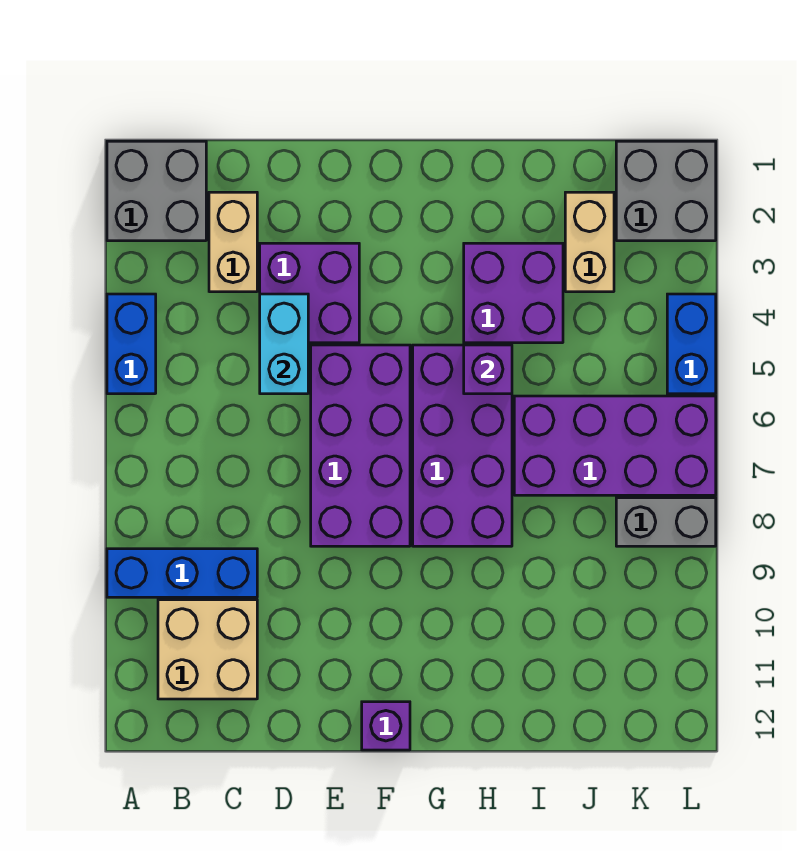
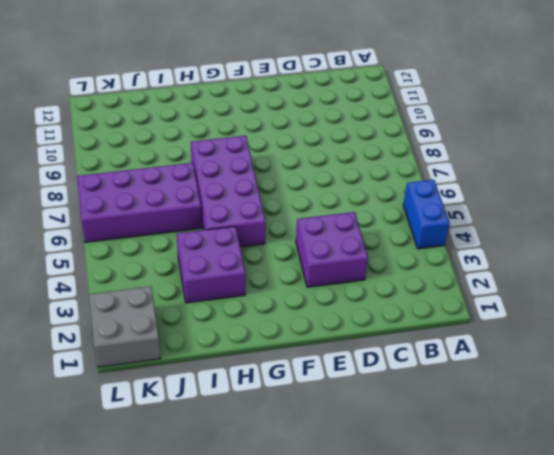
none -> grey 2x2 brick [107,141,206,241]
none -> blue 1x3 brick [107,549,257,597]
none -> tan 2x2 brick [158,600,257,699]

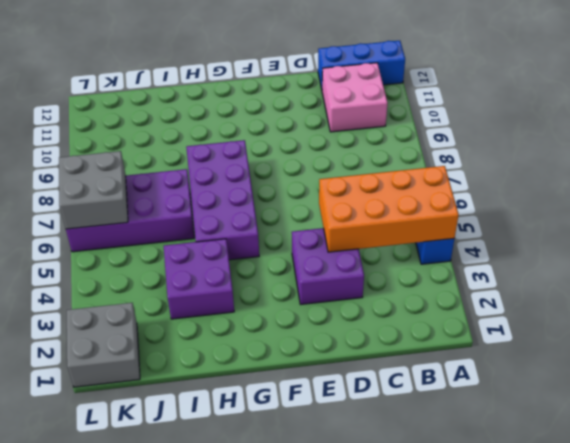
orange 2x4 brick [319,166,459,252] -> cyan 1x2 brick [260,294,308,394]
blue 1x3 brick [318,41,405,89] -> blue 1x3 brick moved to [107,549,257,597]
pink 2x2 brick [322,63,388,132] -> tan 2x2 brick [158,600,257,699]
grey 2x2 brick [59,151,128,229] -> grey 2x2 brick moved to [107,141,206,241]
none -> tan 1x2 brick [209,192,257,292]
none -> purple 2x4 brick [311,345,410,546]
none -> purple 1x1 brick [362,702,410,750]

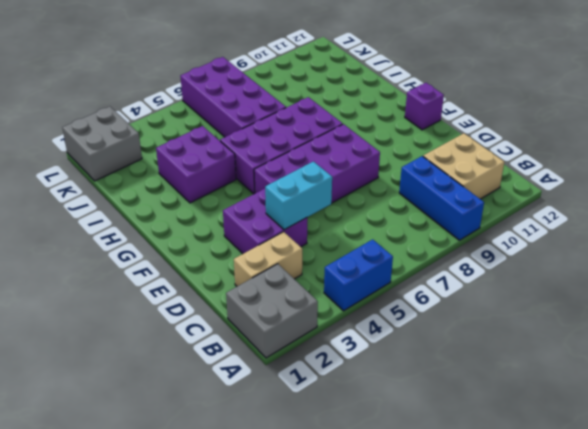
none -> tan 1x2 brick [565,192,614,292]
none -> grey 1x2 brick [616,498,716,546]
none -> blue 1x2 brick [667,294,716,394]

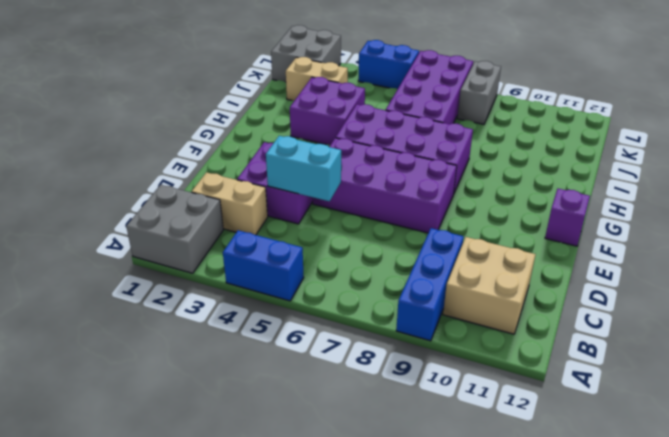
none -> purple 1x1 brick [464,345,512,394]

